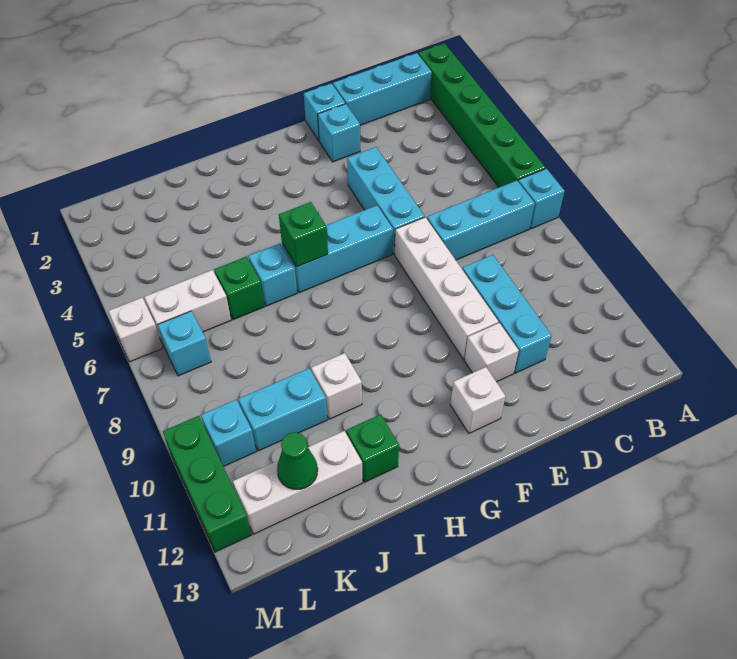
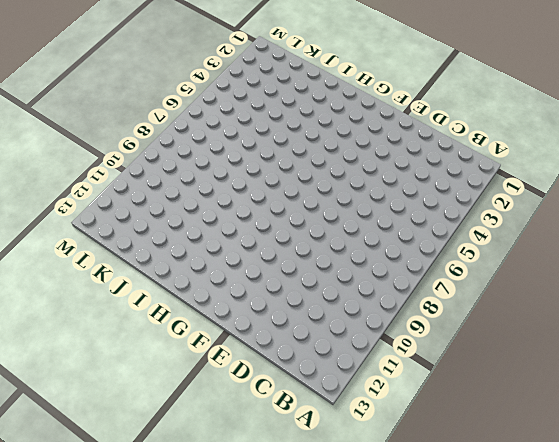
none -> green 1x6 brick [418,43,546,187]
none -> cyan 1x1 brick [518,169,565,229]
none -> cyan 1x3 brick [333,53,432,125]

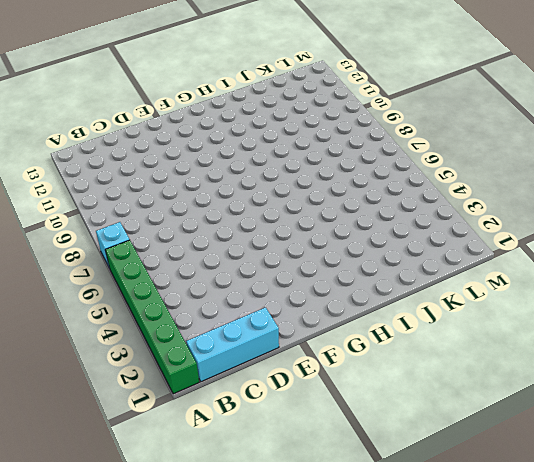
none -> cyan 1x3 brick [427,181,535,260]
none -> cyan 1x3 brick [462,255,552,373]
none -> cyan 1x1 brick [304,83,345,140]

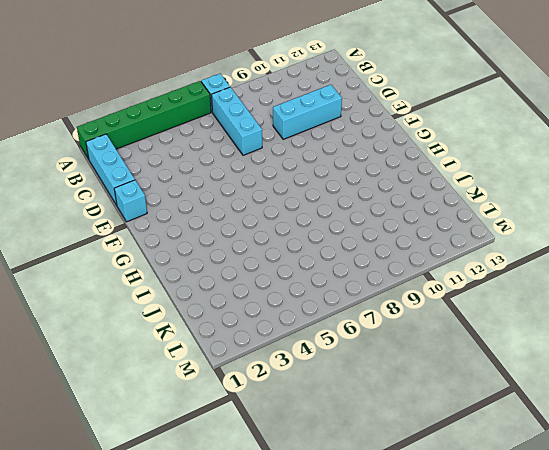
none -> cyan 1x1 brick [318,104,360,162]
none -> cyan 1x3 brick [347,147,425,254]
none -> white 1x4 brick [395,217,498,359]

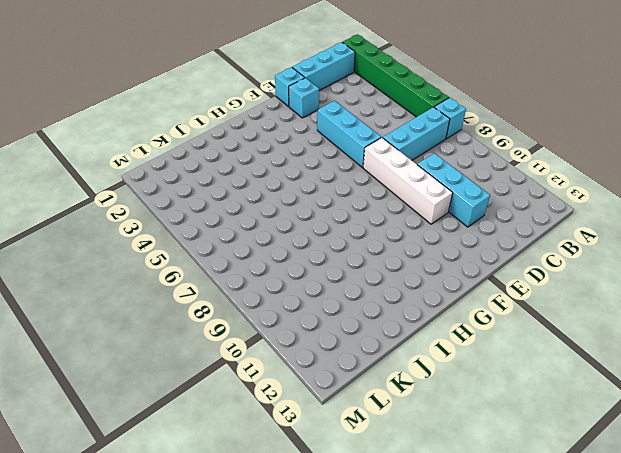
none -> white 1x1 brick [464,323,519,382]
none -> cyan 1x3 brick [282,205,393,293]
none -> white 1x1 brick [450,367,506,433]

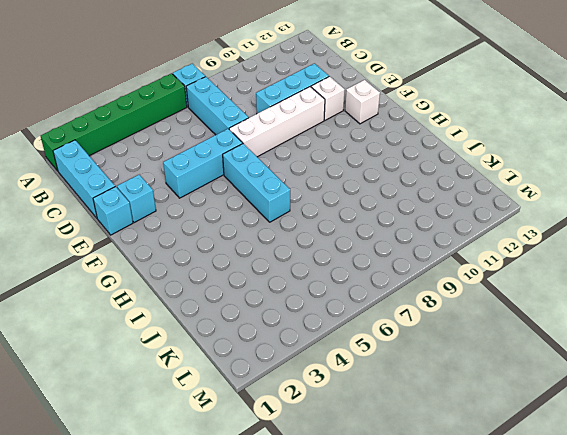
none -> cyan 1x1 brick [249,243,297,306]
none -> white 1x1 brick [311,353,362,419]
none -> green 1x1 brick [346,414,399,482]

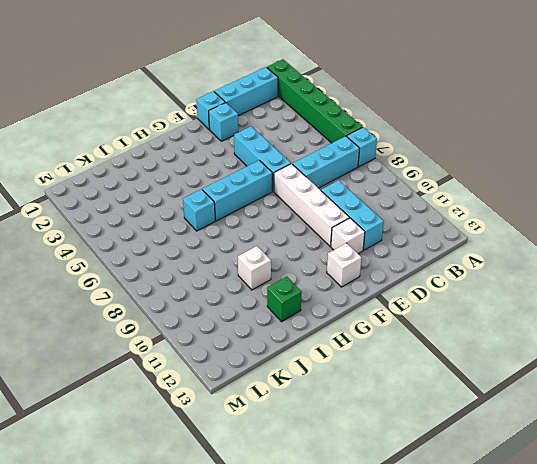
none -> green 1x1 brick [214,257,265,320]
none -> cyan 1x2 brick [239,368,327,451]
none -> white 1x3 brick [233,431,362,534]

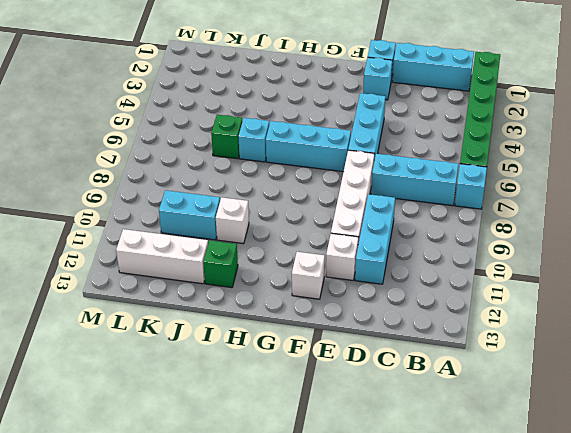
none -> white 1x2 brick [144,270,231,345]
none -> cyan 1x1 brick [158,311,211,376]
none -> cyan 1x1 brick [201,400,256,466]

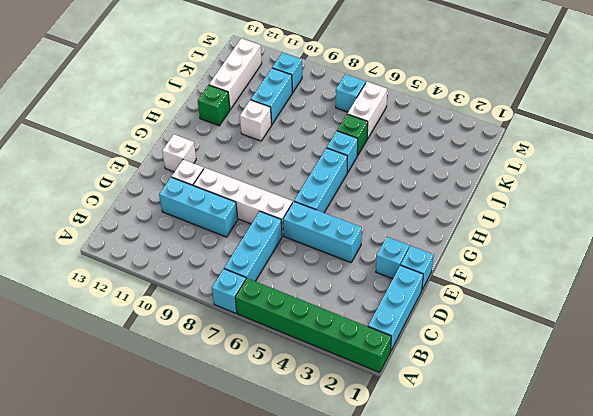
none -> white 1x1 brick [108,298,162,362]
none -> green 1x3 brick [163,416,251,552]
none -> green 1x1 brick [279,202,328,267]

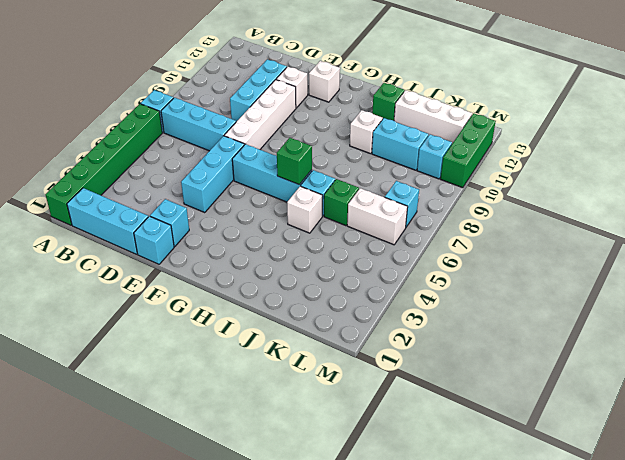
white 1x1 brick [287,186,322,233] -> white 1x1 brick moved to [108,298,162,362]
none -> green 1x1 cone [277,432,318,489]

